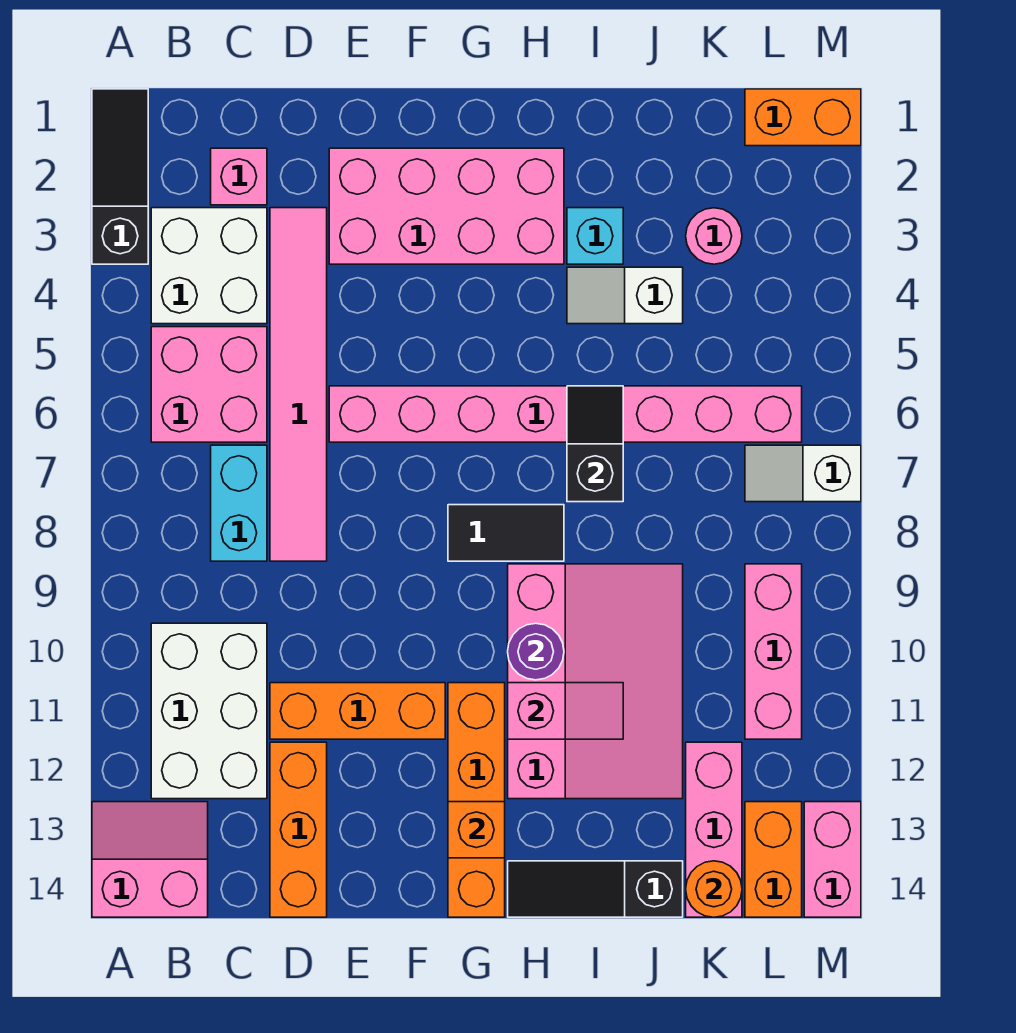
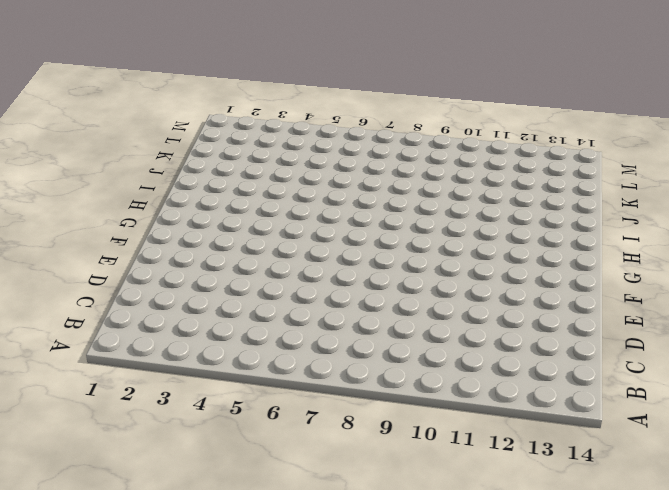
none -> black 1x3 slope [92,89,148,264]
none -> pink 2x2 slope [92,802,208,917]
none -> white 2x2 brick [151,208,267,324]
none -> pink 2x2 brick [151,327,267,442]

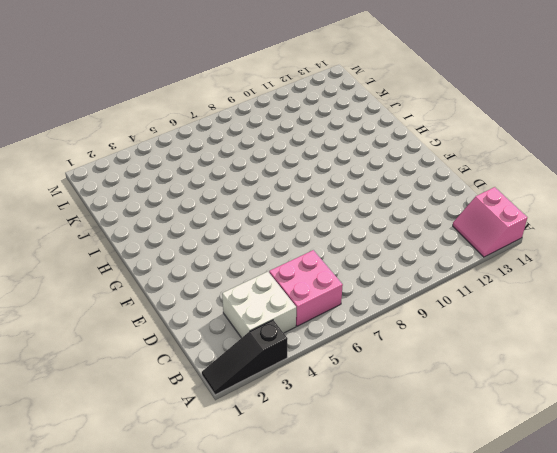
none -> white 2x3 brick [151,623,267,799]
none -> pink 1x1 brick [211,148,267,205]
none -> cyan 1x2 brick [211,445,267,561]
none -> pink 1x6 tile [270,208,327,561]

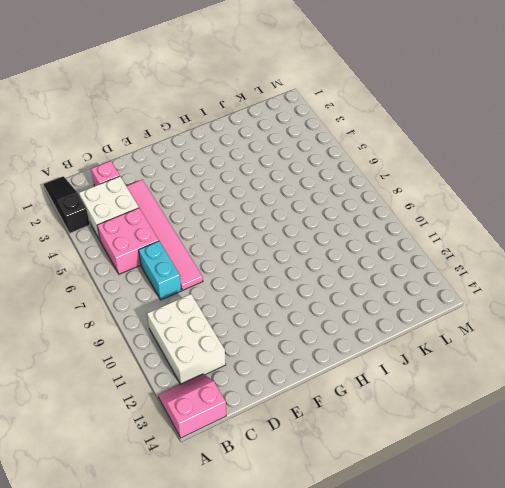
none -> orange 1x3 brick [270,683,445,739]
none -> orange 1x3 brick [270,742,327,917]
none -> pink 2x4 brick [329,148,564,264]
none -> pink 1x8 brick [329,386,802,442]

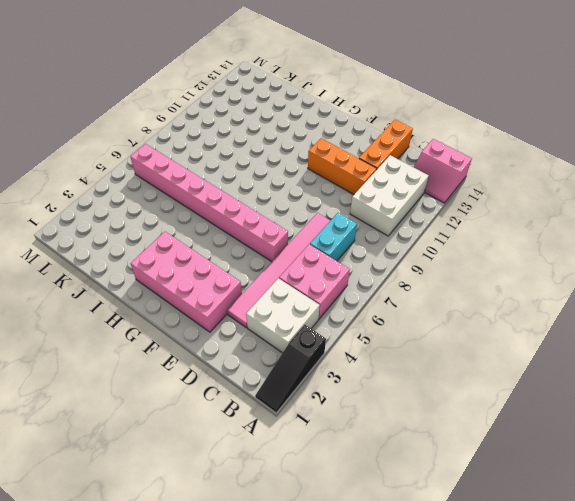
none -> pink 1x1 brick [211,148,267,205]
none -> black 1x2 tile [448,505,564,561]
none -> orange 1x4 brick [448,683,505,917]
none -> pink 3x4 slope [508,564,683,799]

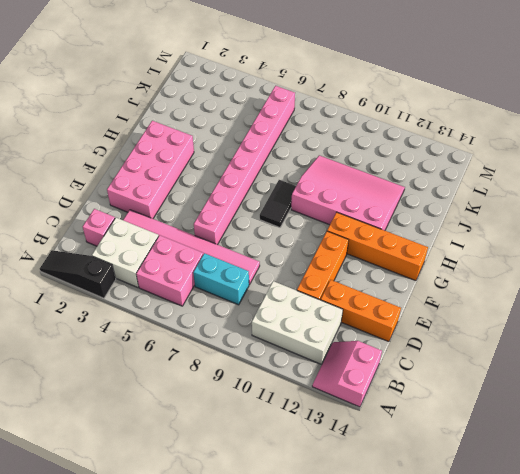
none -> black 1x3 slope [508,861,683,917]
none -> cyan 1x1 brick [567,208,623,264]
none -> white 1x2 slope [567,267,683,324]
none -> pink 1x1 round brick [686,208,742,264]

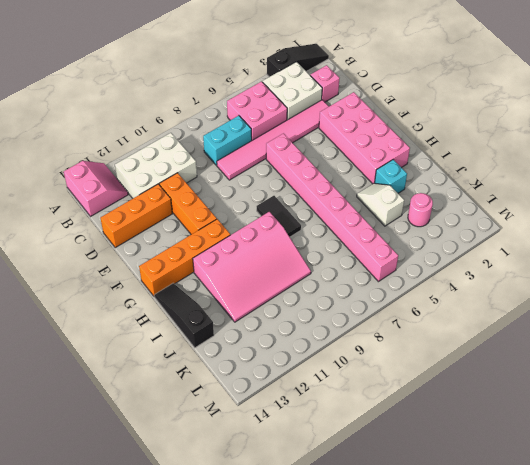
none -> pink 1x3 brick [686,742,742,917]
none -> orange 1x2 brick [745,89,861,146]
none -> white 1x2 slope [745,445,861,502]
none -> pink 1x3 brick [745,564,802,739]

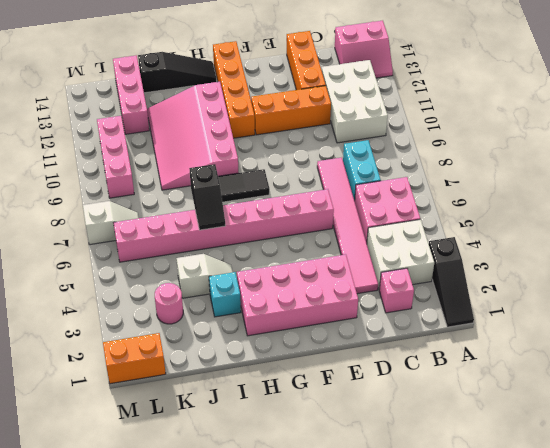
none -> orange 1x2 brick [745,802,802,917]
none -> pink 1x2 brick [804,802,861,917]
none -> orange 1x1 brick [448,802,505,858]
none -> purple 1x1 round brick [508,623,564,680]

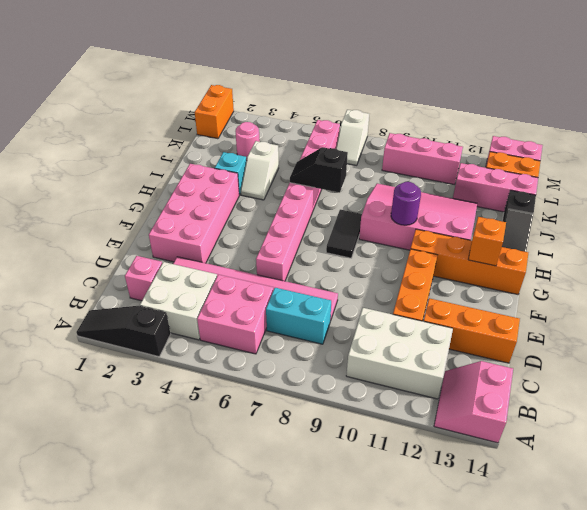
none -> pink 1x2 slope [508,683,623,739]
none -> orange 1x1 round brick [686,861,742,917]

